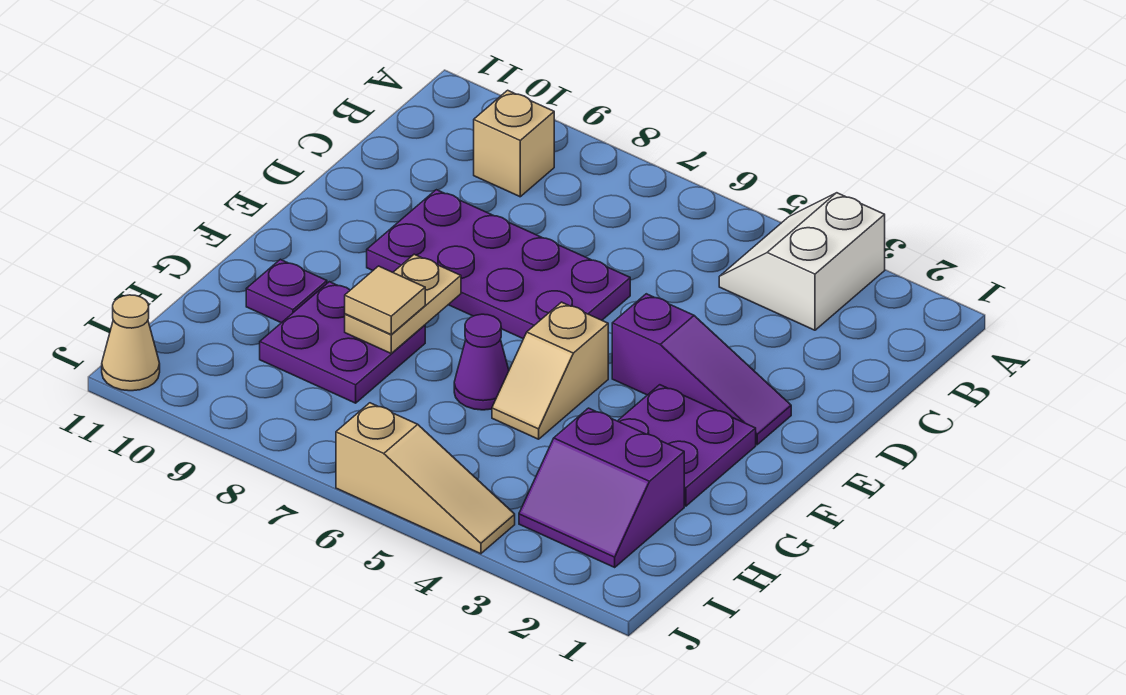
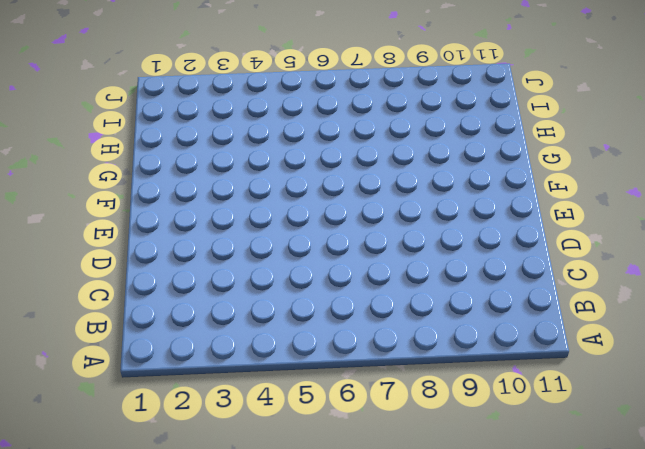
none -> white 2x2 slope [719,193,885,330]
none -> tan 1x1 brick [474,90,554,197]
none -> purple 2x4 plate [367,190,630,339]

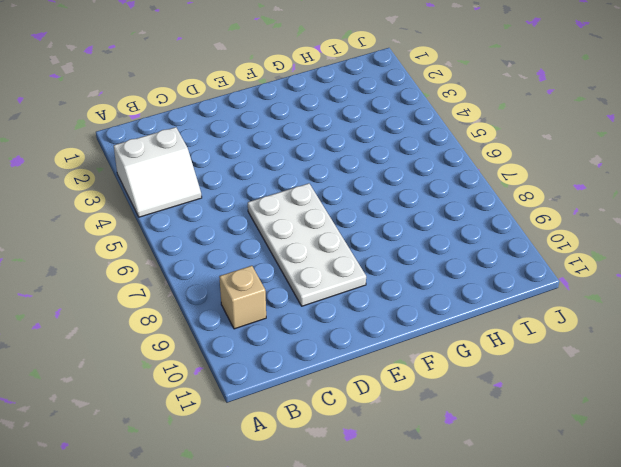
white 2x4 plate [248,183,366,306] -> purple 2x4 plate [367,190,630,339]
none -> purple 1x3 slope [612,294,791,445]
none -> purple 2x2 plate [618,385,756,506]
none -> tan 1x2 slope [492,302,608,439]

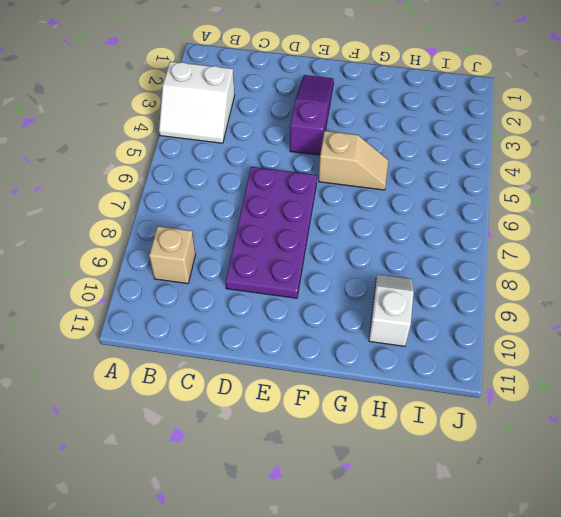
white 1x2 slope [369,274,414,346] -> purple 2x2 plate [260,282,425,403]
none -> purple 2x2 plate [618,385,756,506]
none -> purple 1x1 cone [454,314,509,410]
none -> purple 1x1 plate [246,259,327,323]

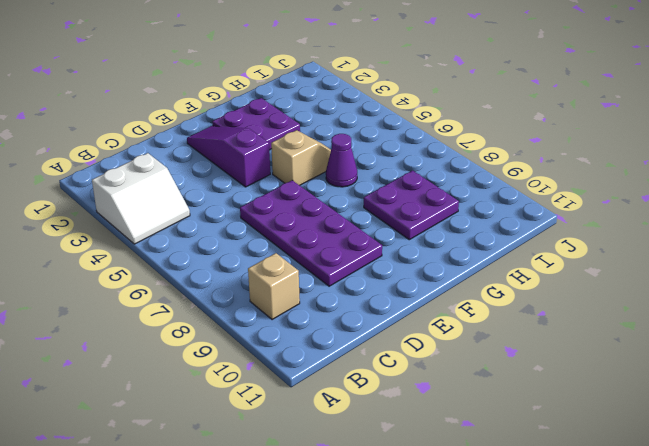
none -> purple 1x1 plate [246,259,327,323]
none -> purple 2x2 slope [519,408,684,567]
none -> tan 1x3 slope [336,403,515,554]

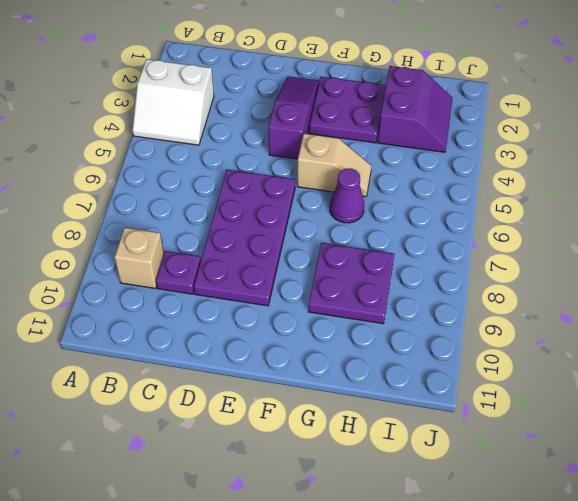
purple 1x1 plate [156,251,201,294] -> purple 1x1 plate moved to [246,259,327,323]
none -> tan 1x3 slope [336,403,515,554]
none -> tan 1x1 cone [102,295,160,391]
none -> tan 1x2 plate [345,254,461,353]

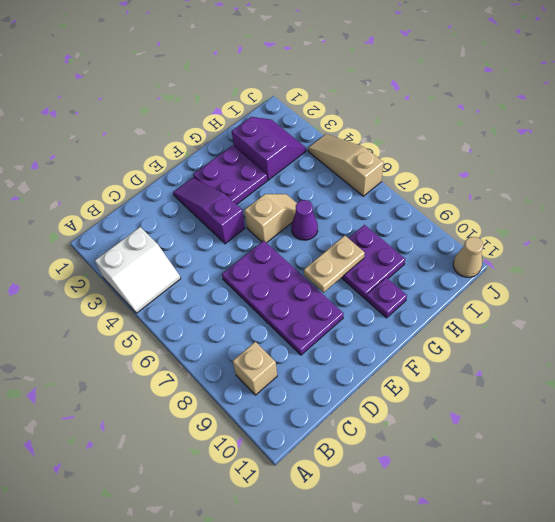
none -> tan 1x1 tile [345,266,425,334]

